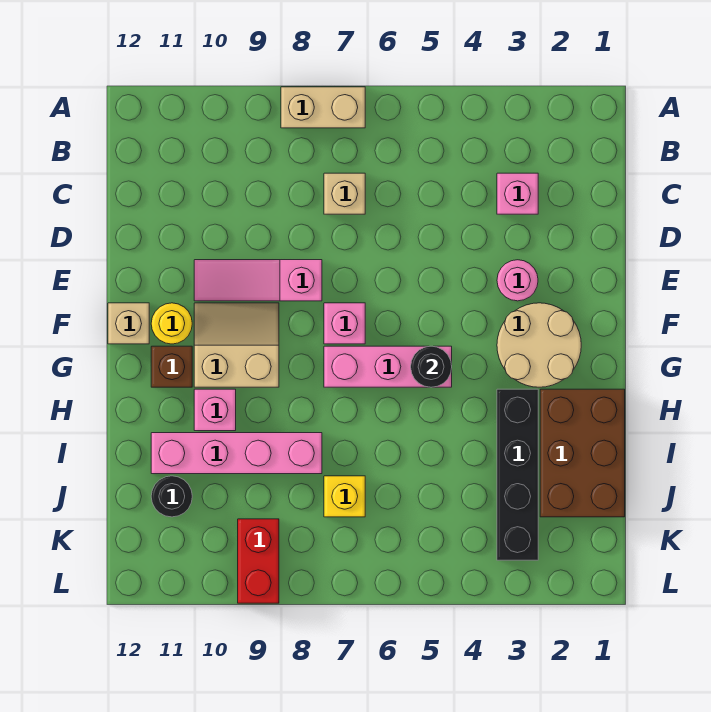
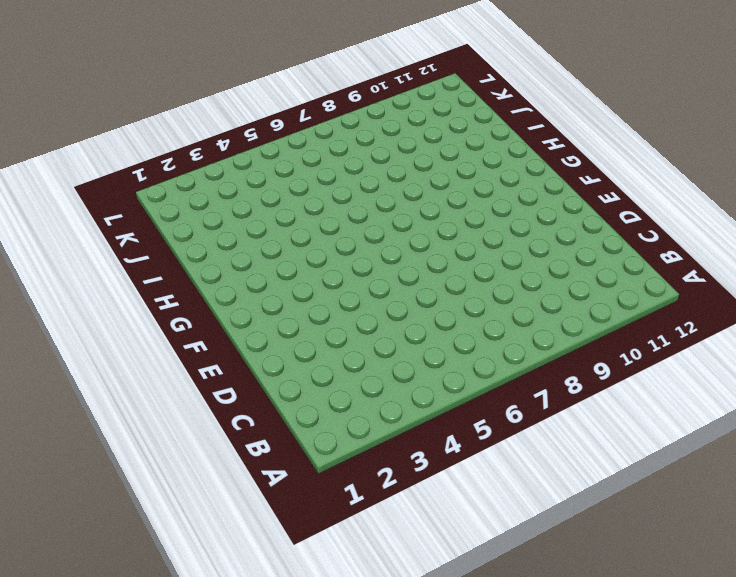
none -> tan 1x2 brick [281,87,365,128]
none -> pink 1x1 brick [497,173,538,214]
none -> tan 1x1 brick [324,173,365,214]

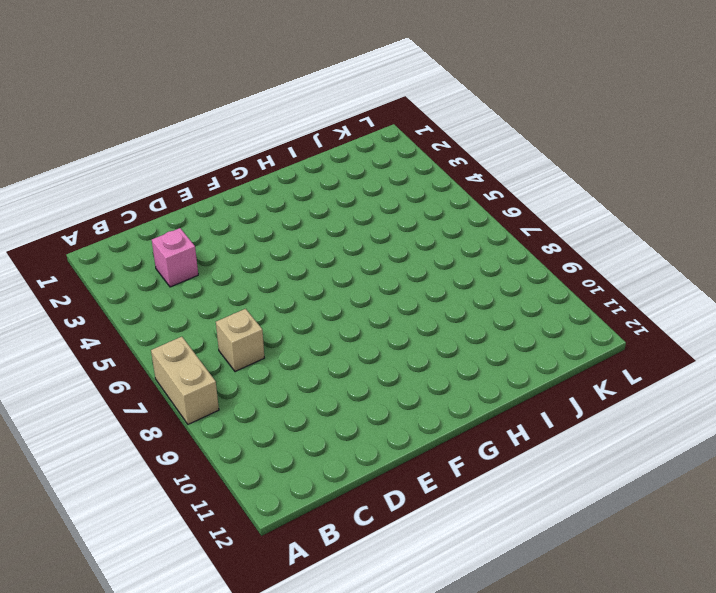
none -> pink 1x1 round brick [497,260,538,301]
none -> pink 1x3 slope [194,260,322,301]
none -> tan 2x2 round brick [497,303,581,387]

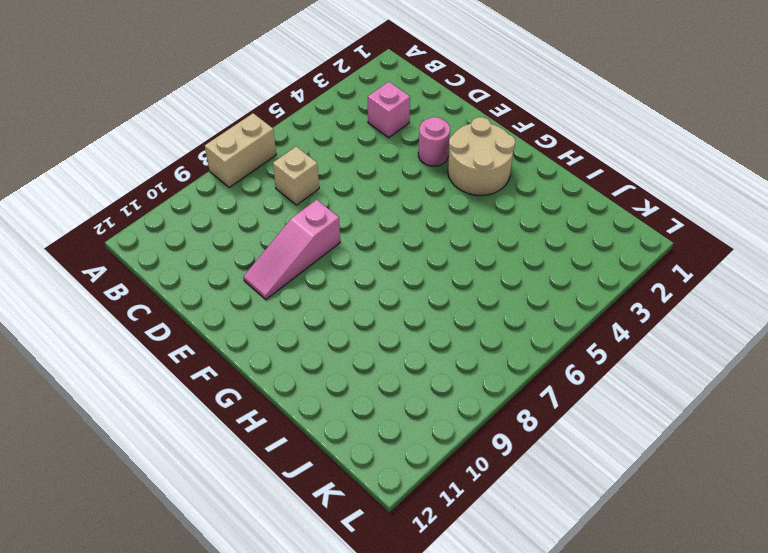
none -> pink 1x1 brick [324,303,365,344]
none -> tan 2x2 slope [194,303,279,387]
none -> yellow 1x1 round brick [151,303,192,344]

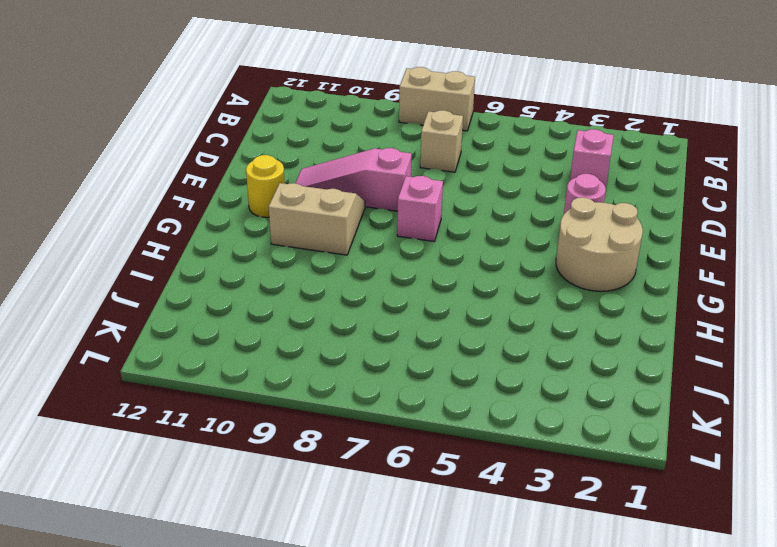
none -> tan 1x1 brick [108,303,149,344]
none -> pink 1x3 brick [324,346,452,387]
none -> brown 1x1 brick [151,346,192,387]

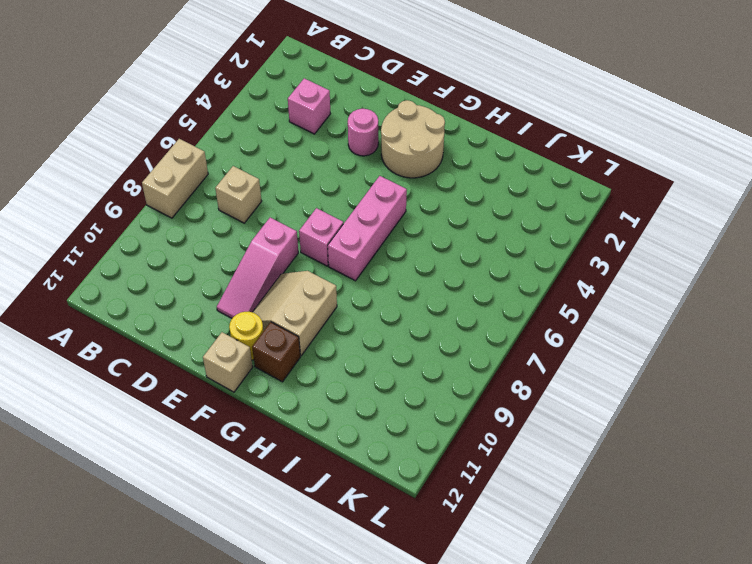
none -> brown 2x3 brick [540,389,625,517]
none -> black 1x4 brick [497,389,538,560]
none -> pink 1x1 brick [194,389,236,431]

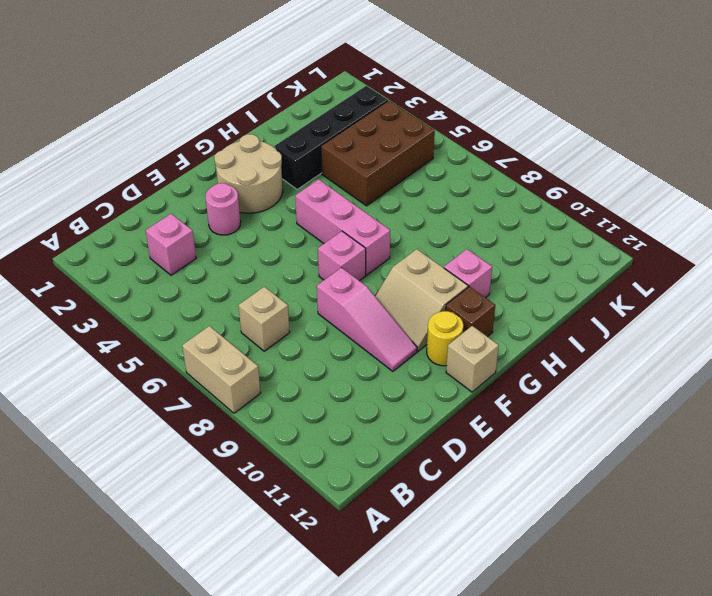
brown 2x3 brick [321,101,435,206] -> brown 2x3 brick moved to [540,389,625,517]
none -> pink 1x4 brick [151,433,322,474]
none -> yellow 1x1 brick [324,476,365,517]
none -> black 1x1 round brick [151,476,192,517]

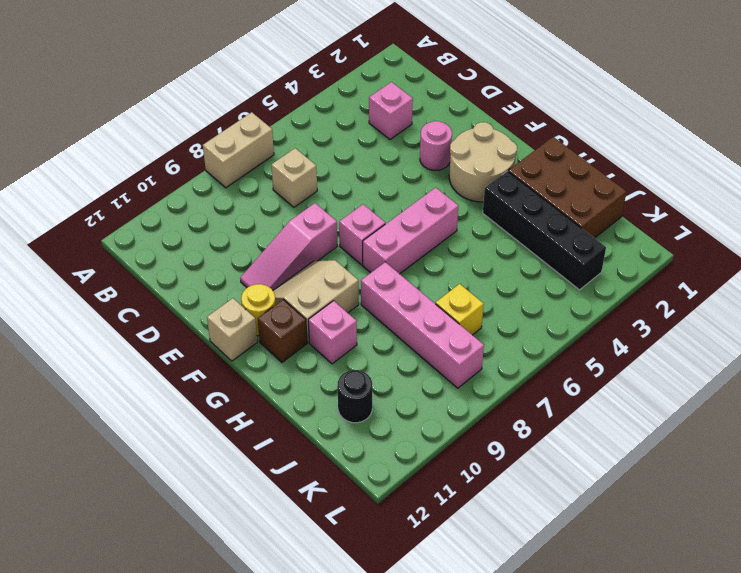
pink 1x4 brick [361,262,484,388] -> pink 1x4 brick turned to [151,433,322,474]
none -> red 1x2 brick [238,519,279,603]
none -> black 1x1 round brick [411,346,452,387]

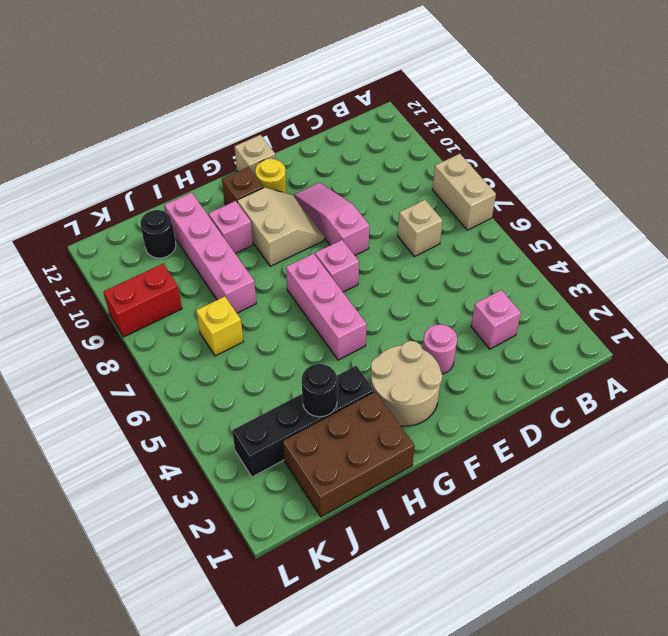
black 1x1 round brick [302,364,337,417] -> black 1x1 round brick moved to [411,346,452,387]

